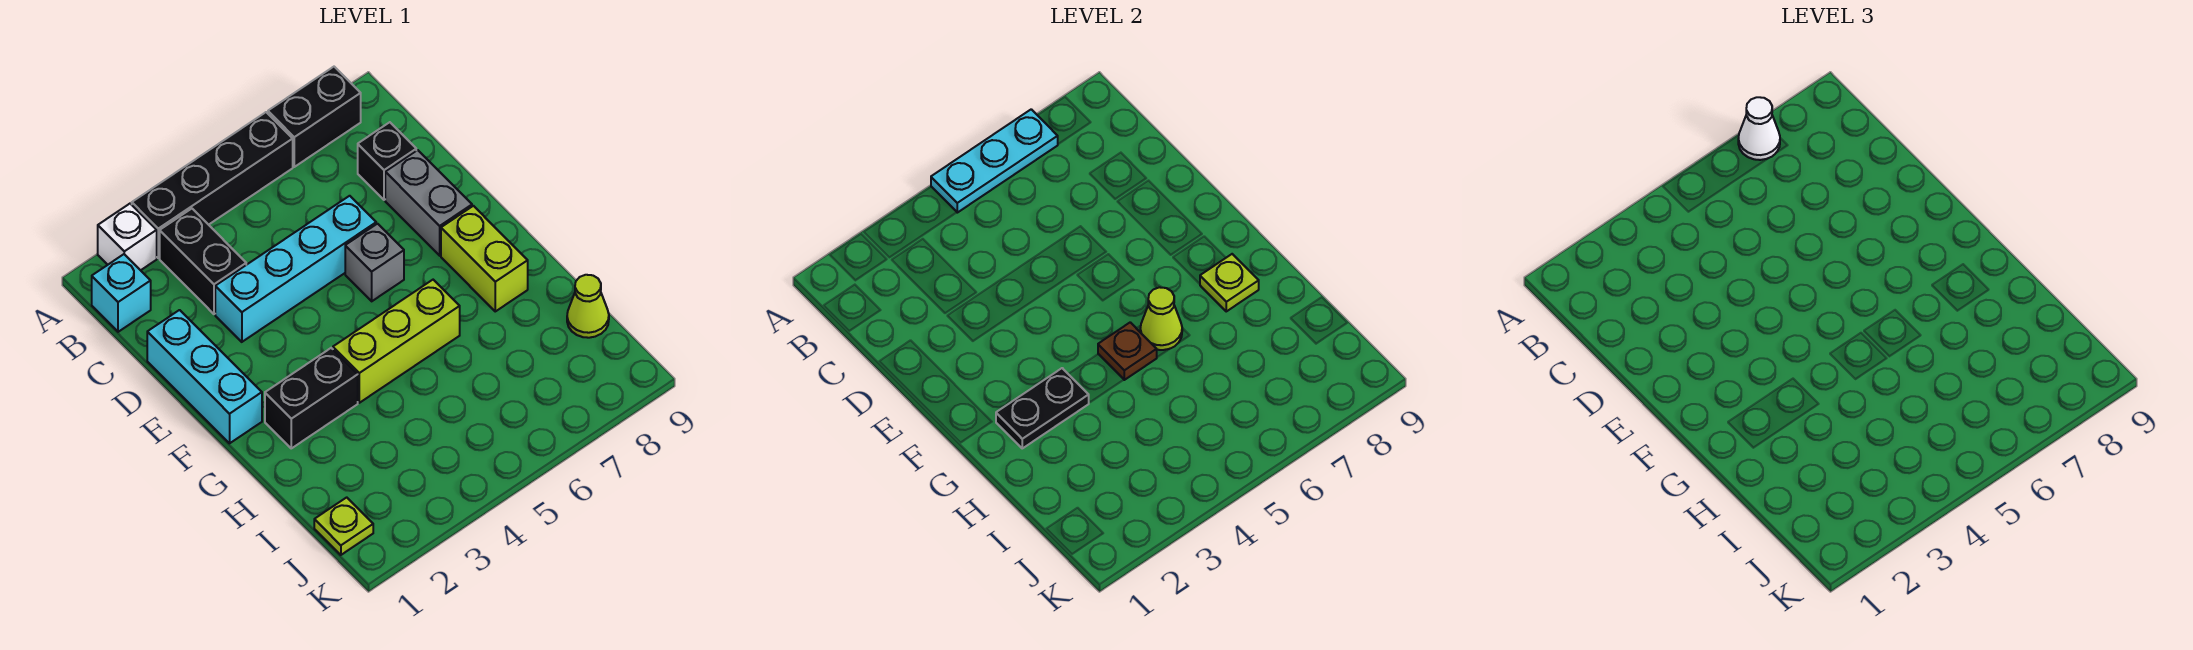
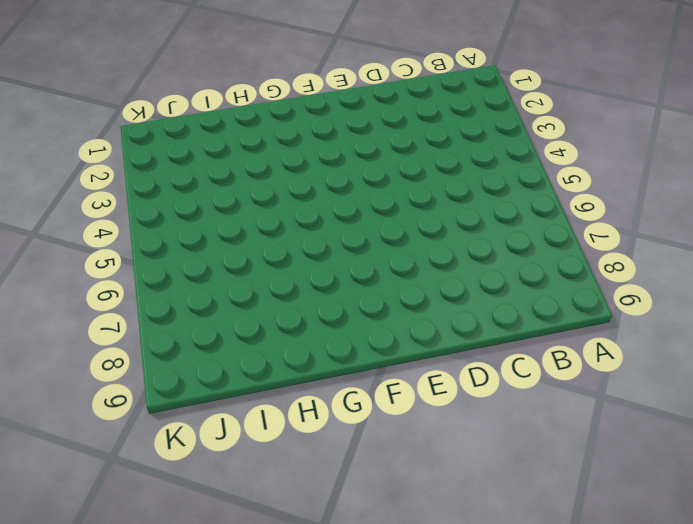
none -> white 1x1 brick [98,204,157,270]
none -> black 1x4 brick [132,112,293,258]
none -> black 1x2 brick [268,67,361,167]

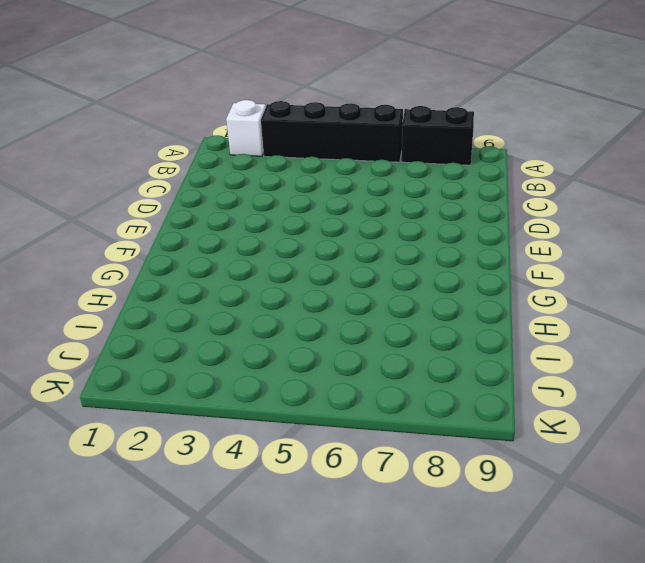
none -> cyan 1x1 brick [92,254,151,332]
none -> black 1x2 brick [160,209,246,314]
none -> black 1x1 brick [358,122,416,200]

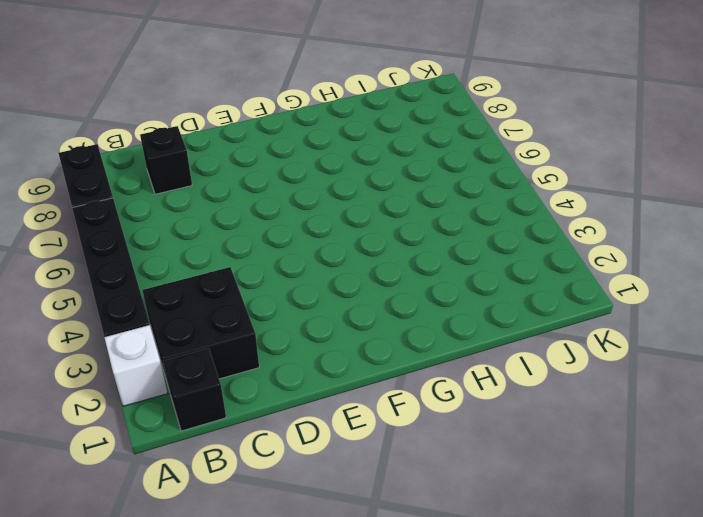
black 1x1 brick [163,348,226,431] -> cyan 1x1 brick [92,254,151,332]
black 2x2 brick [142,267,259,387] -> black 1x2 brick [160,209,246,314]
none -> cyan 1x3 brick [147,310,262,443]
none -> cyan 1x4 brick [215,196,376,342]
none -> grey 1x2 brick [385,150,472,256]

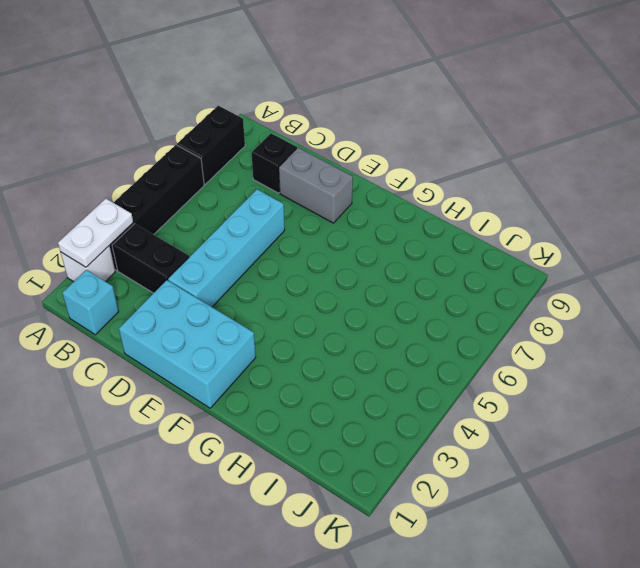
white 1x2 plate [58,199,133,267] -> none
cyan 2x3 brick [119,280,256,408] -> cyan 1x3 brick [147,310,262,443]
none -> grey 1x1 brick [345,224,404,301]
none -> lime 1x2 brick [441,206,528,311]
none -> black 1x2 brick [265,348,358,448]

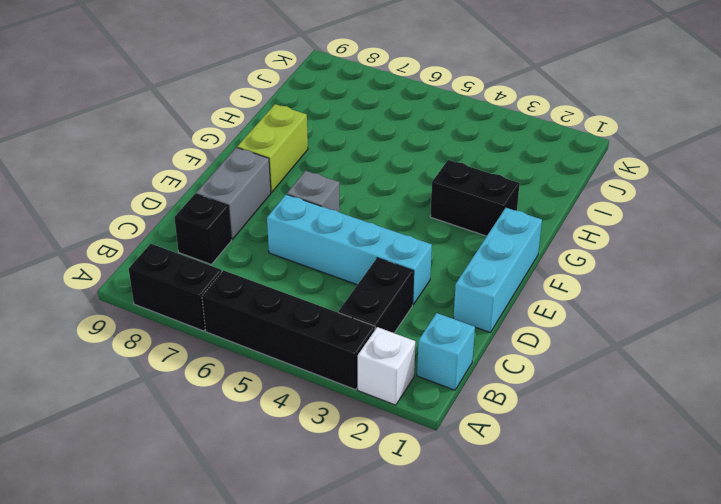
none -> lime 1x3 brick [333,280,460,403]
none -> lime 1x1 cone [567,275,609,338]
none -> lime 1x1 plate [314,497,373,555]

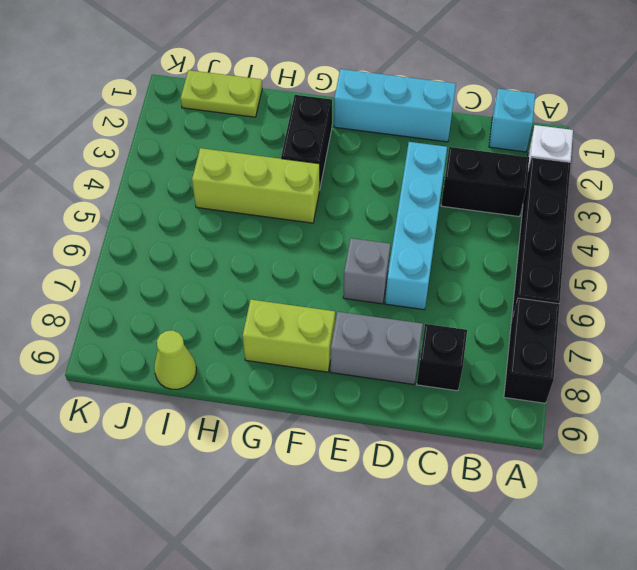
lime 1x3 brick [192,148,320,223] -> lime 1x3 brick turned to [333,280,460,403]
lime 1x2 plate [181,70,262,117] -> lime 1x1 plate [314,497,373,555]
none -> cyan 1x3 plate [931,109,1058,213]
none -> black 1x2 plate [996,368,1089,448]
none -> brown 1x1 plate [1098,322,1157,380]

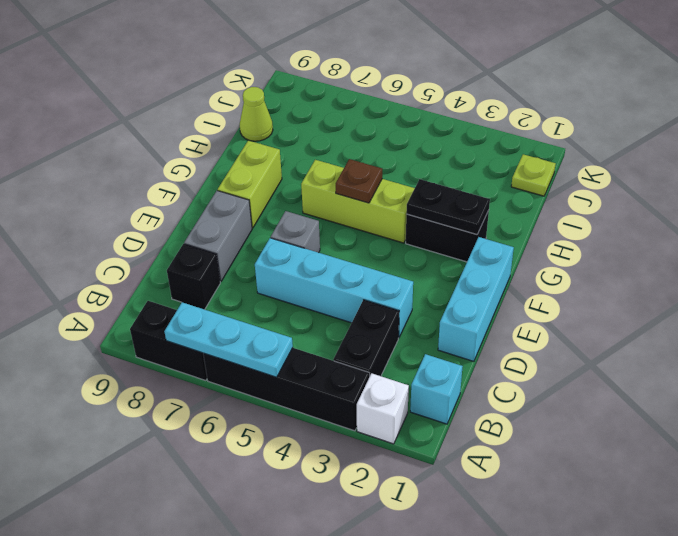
none -> lime 1x1 cone [1140,287,1182,350]
none -> lime 1x1 plate [1200,254,1259,311]
none -> white 1x1 cone [1738,97,1780,160]

